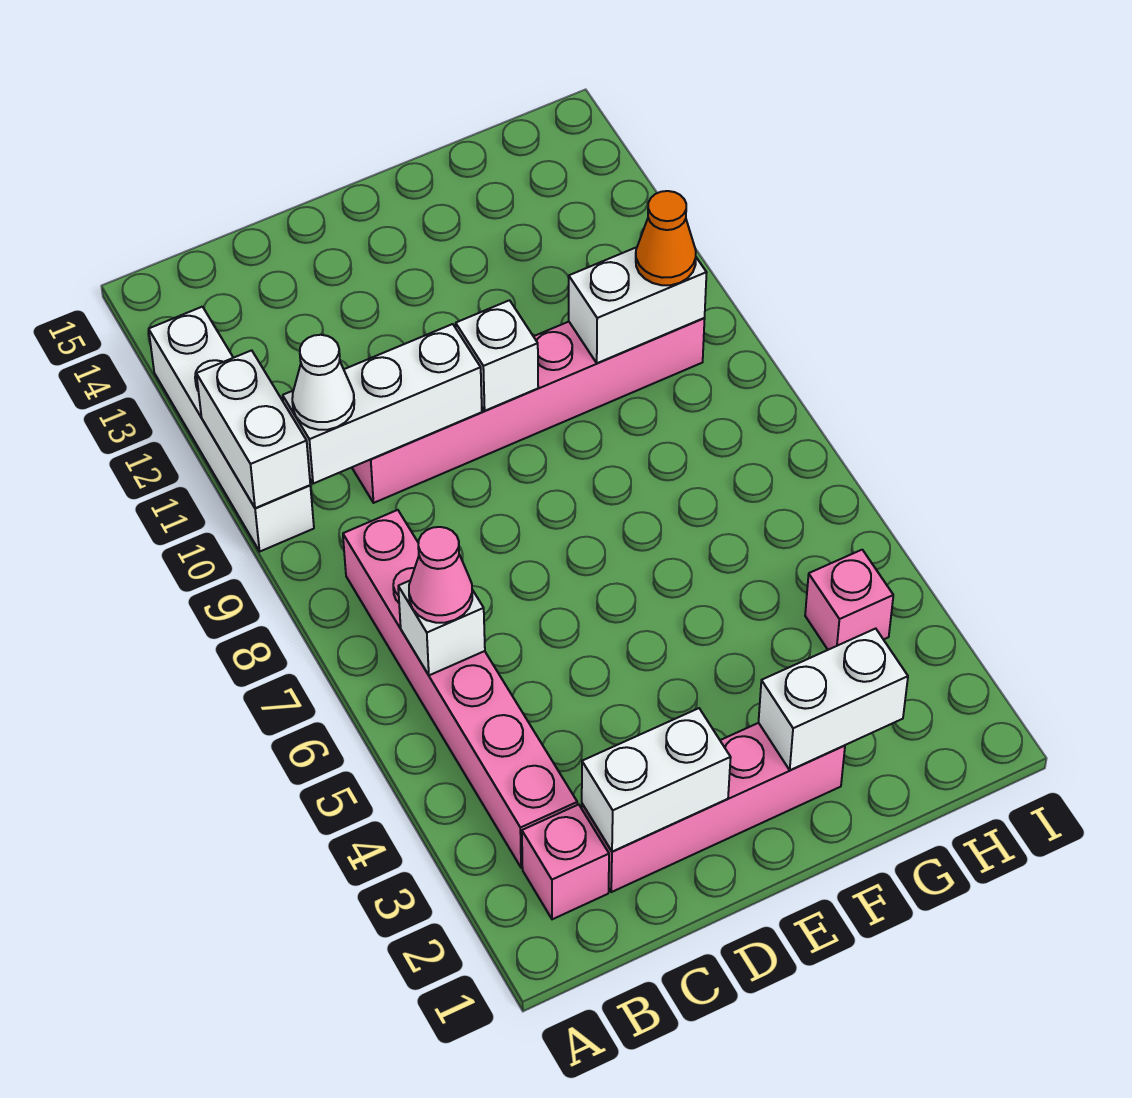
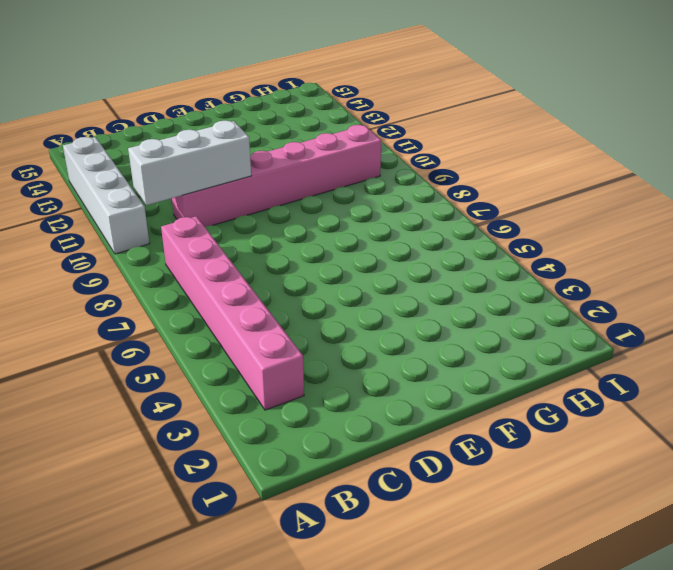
none -> pink 1x1 brick [522,805,609,919]
none -> pink 1x4 brick [582,723,845,892]
none -> pink 1x1 brick [805,550,893,650]

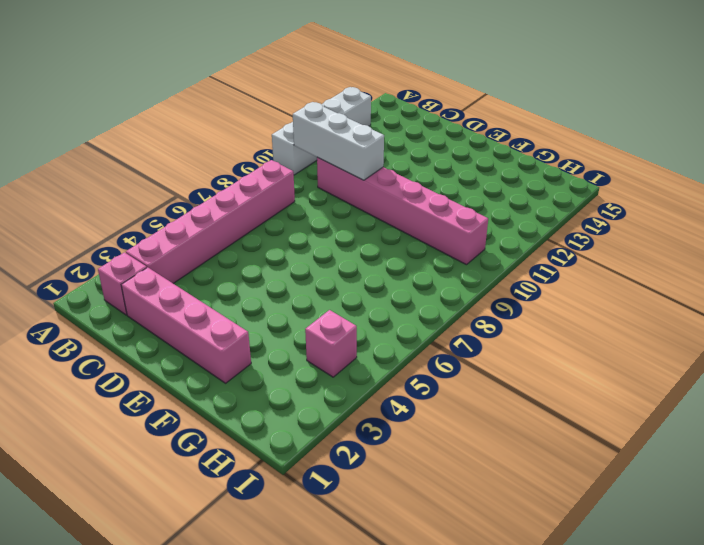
none -> white 1x2 brick [196,350,310,508]
none -> white 1x1 brick [398,581,485,675]
none -> white 1x2 brick [582,708,731,852]

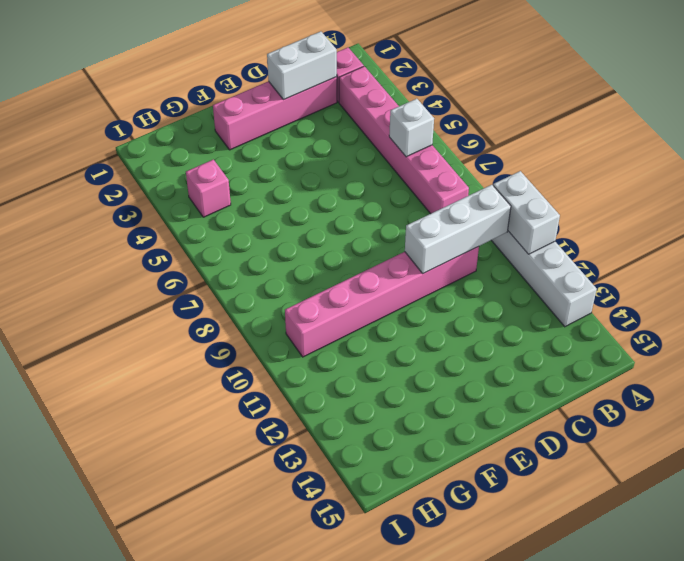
none -> white 1x1 brick [456,300,538,411]
none -> white 1x2 brick [759,629,908,770]
none -> white 1x2 brick [569,247,707,363]

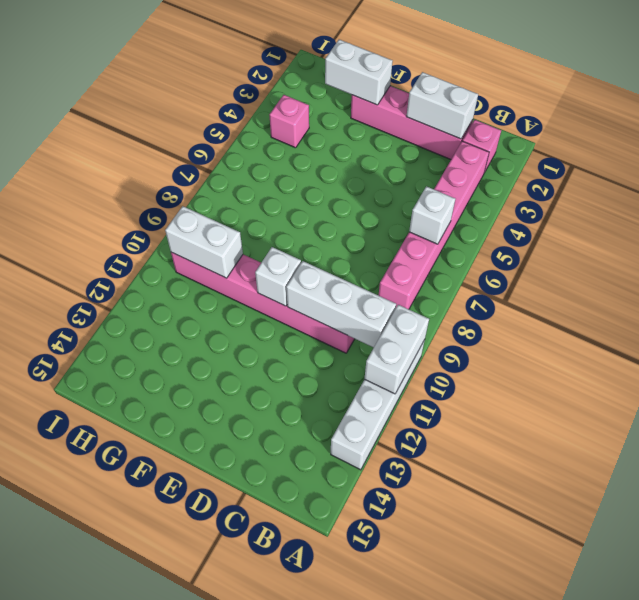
none -> pink 1x1 cone [409,527,472,623]
none -> white 1x1 cone [292,335,354,430]
none -> orange 1x1 cone [636,191,696,285]

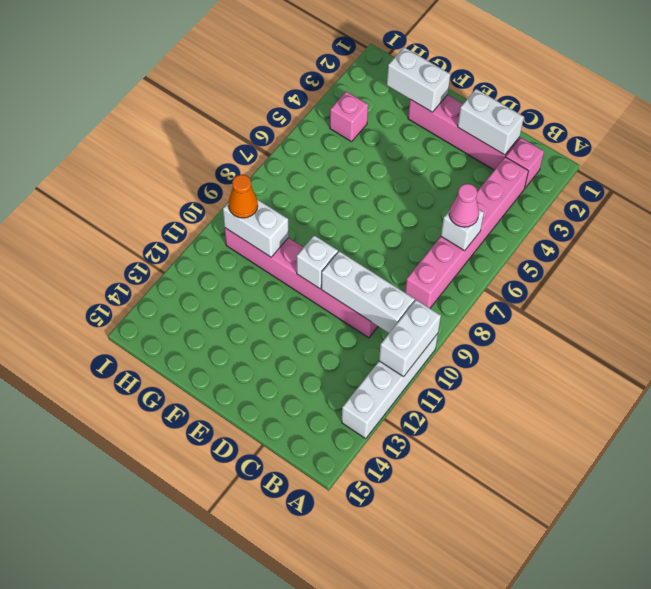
none -> white 1x1 cone [292,335,354,430]

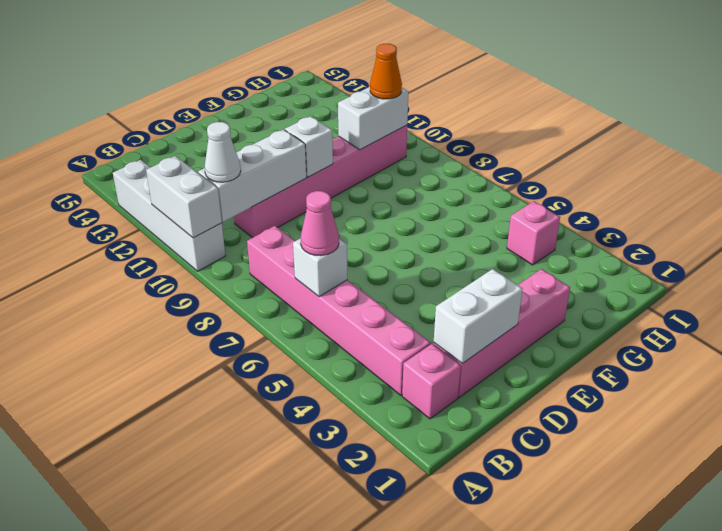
none -> white 1x2 brick [759,629,908,770]

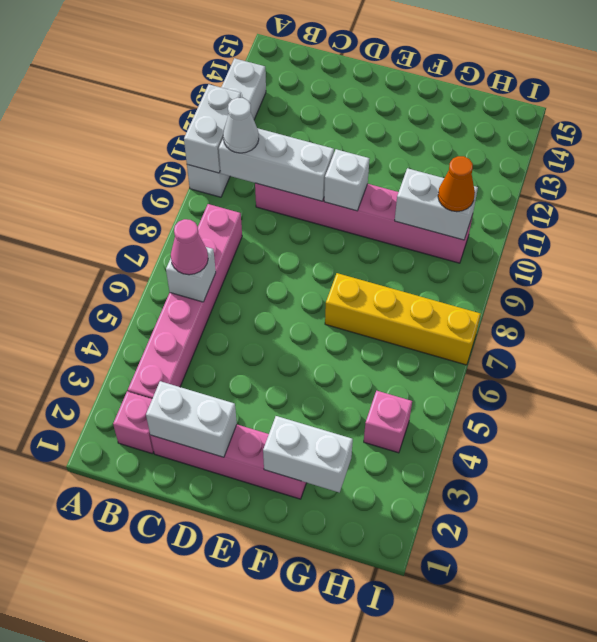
yellow 1x4 brick [325,273,481,365] -> none

